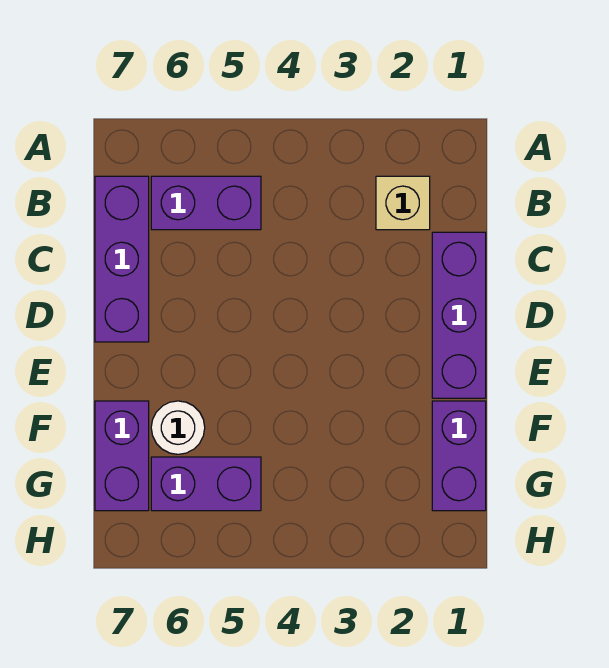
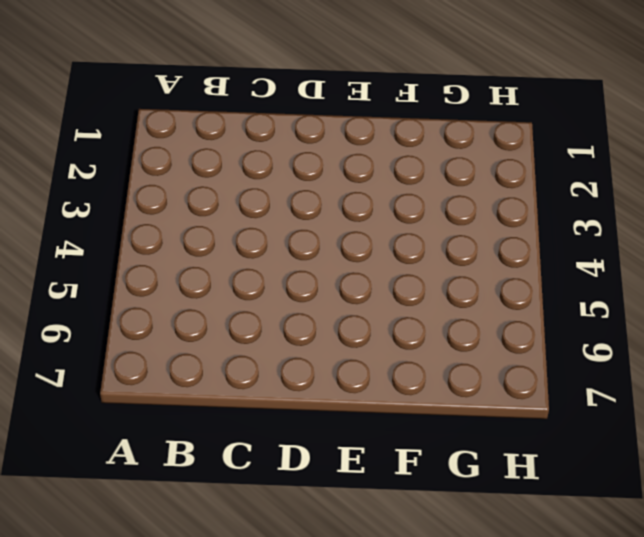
none -> tan 1x1 brick [376,176,430,230]
none -> purple 1x2 brick [151,176,261,230]

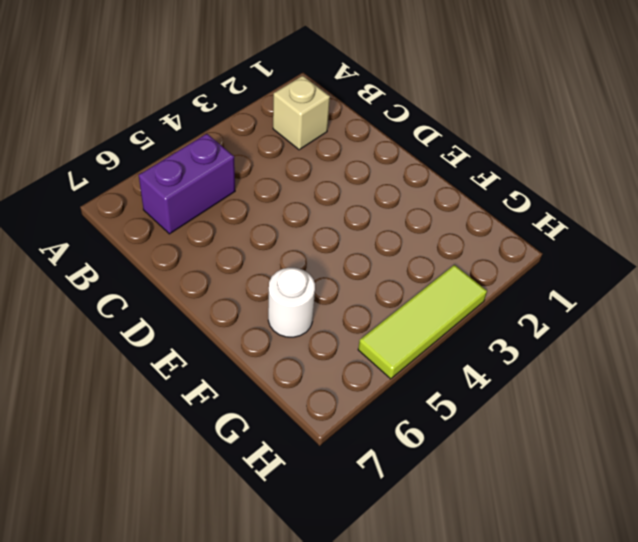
lime 1x3 tile [358,265,487,379] -> none
none -> purple 1x3 brick [95,176,149,342]
none -> purple 1x3 brick [432,232,486,398]

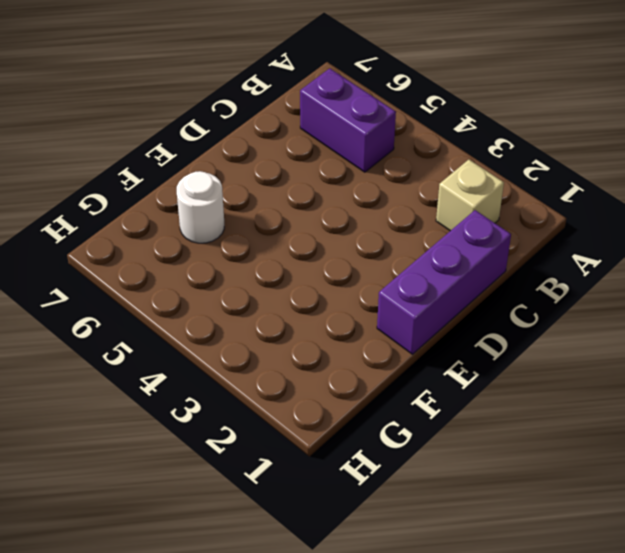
none -> purple 1x3 brick [95,176,149,342]
none -> purple 1x2 brick [432,401,486,511]

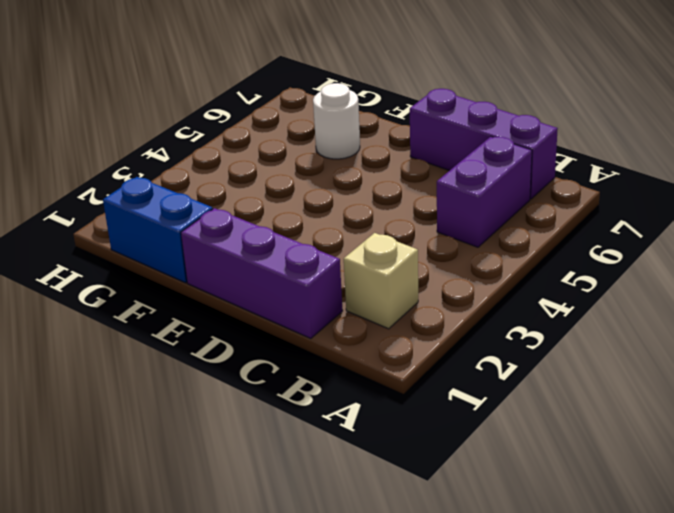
blue 1x2 brick [103,177,213,283] -> purple 1x2 brick [432,401,486,511]
none -> purple 1x2 brick [95,401,149,511]
none -> purple 1x2 brick [151,457,261,511]

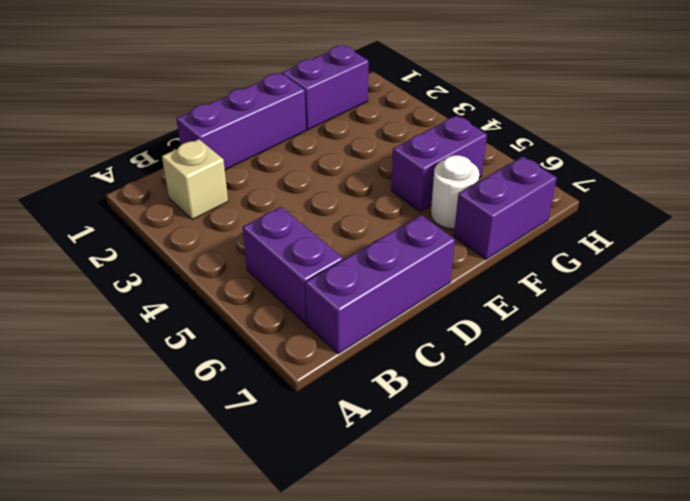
purple 1x2 brick [391,115,487,211] -> purple 1x2 brick turned to [151,457,261,511]

